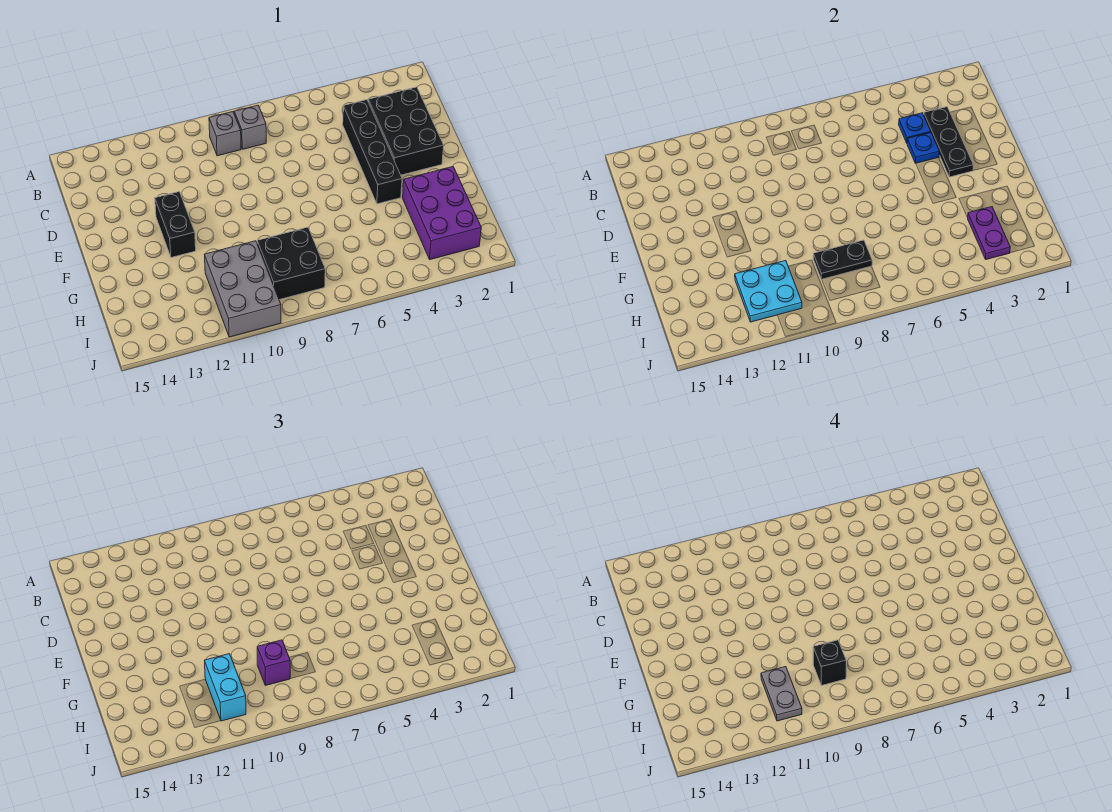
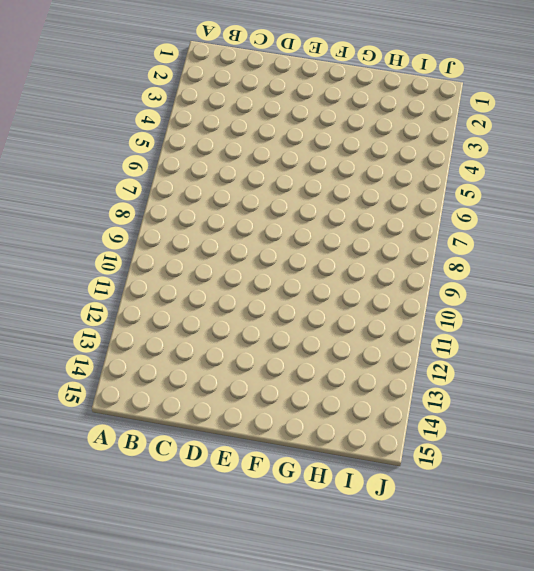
none -> grey 1x1 brick [234,105,266,149]
none -> grey 1x1 brick [209,112,241,156]
none -> black 2x3 brick [368,87,444,175]

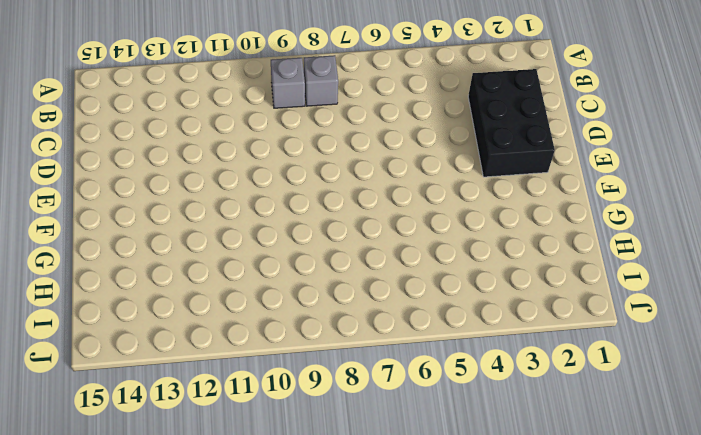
none -> black 1x4 brick [343,100,402,204]
none -> black 1x2 brick [155,192,196,258]
none -> purple 2x3 brick [403,167,481,259]

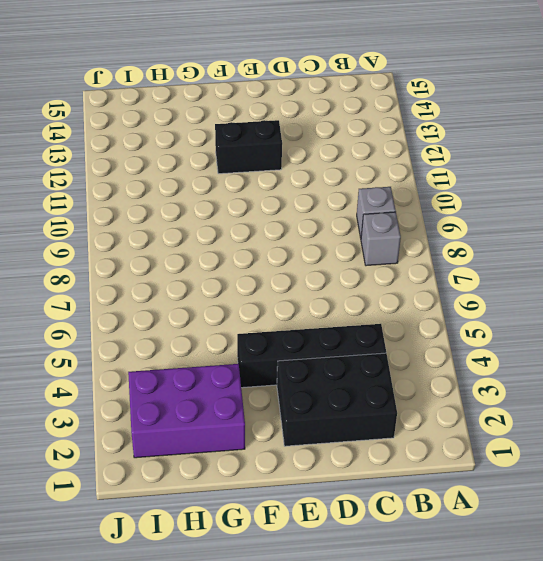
none -> black 2x2 brick [257,227,325,300]
none -> grey 2x3 brick [204,241,281,337]
none -> black 1x3 plate [924,107,973,177]

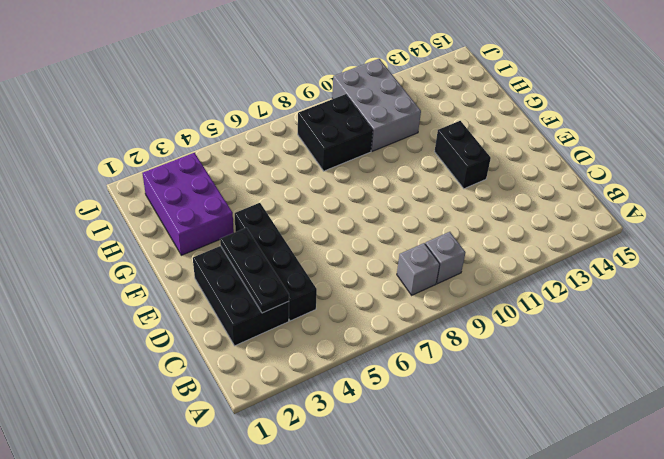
none -> blue 1x1 plate [899,113,931,143]
none -> blue 1x1 plate [907,133,939,163]
none -> purple 1x2 plate [968,207,1010,259]

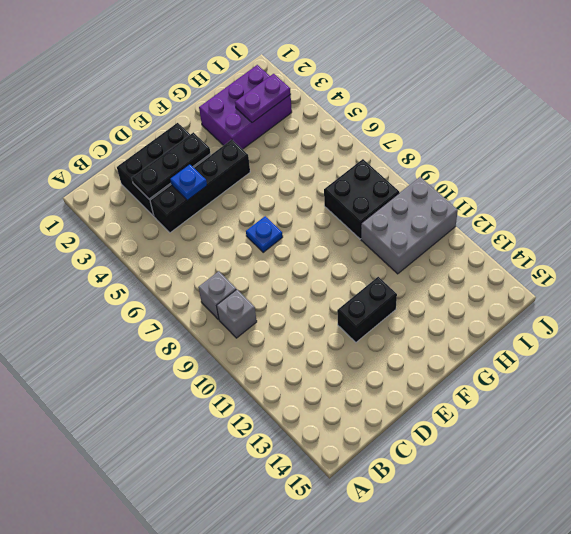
blue 1x1 plate [246,216,283,252] -> blue 1x1 plate moved to [899,113,931,143]
none -> black 1x2 plate [813,240,872,279]
none -> cyan 2x2 plate [735,261,802,322]
none -> purple 1x1 brick [257,640,290,685]

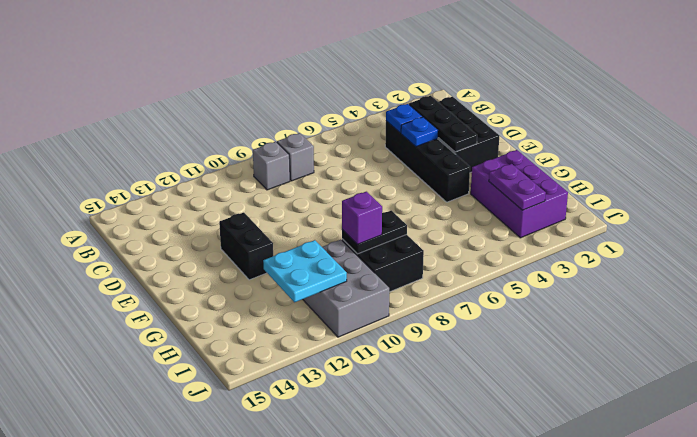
none -> cyan 1x2 brick [204,654,246,721]
none -> black 1x1 brick [813,640,846,685]
none -> grey 1x2 plate [761,667,802,721]

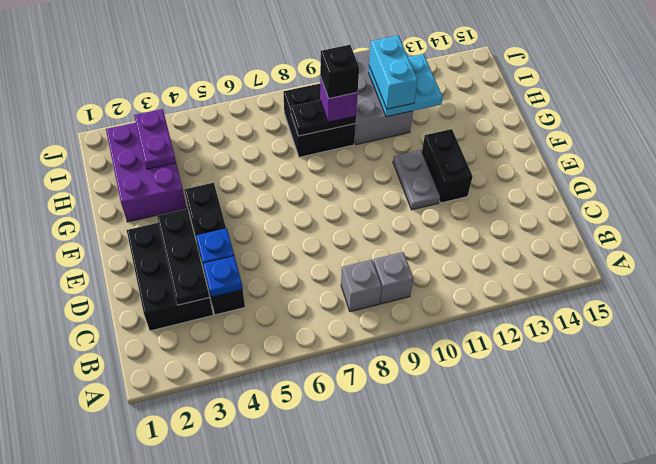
grey 1x2 plate [393,150,440,210] -> grey 1x2 plate moved to [761,667,802,721]

